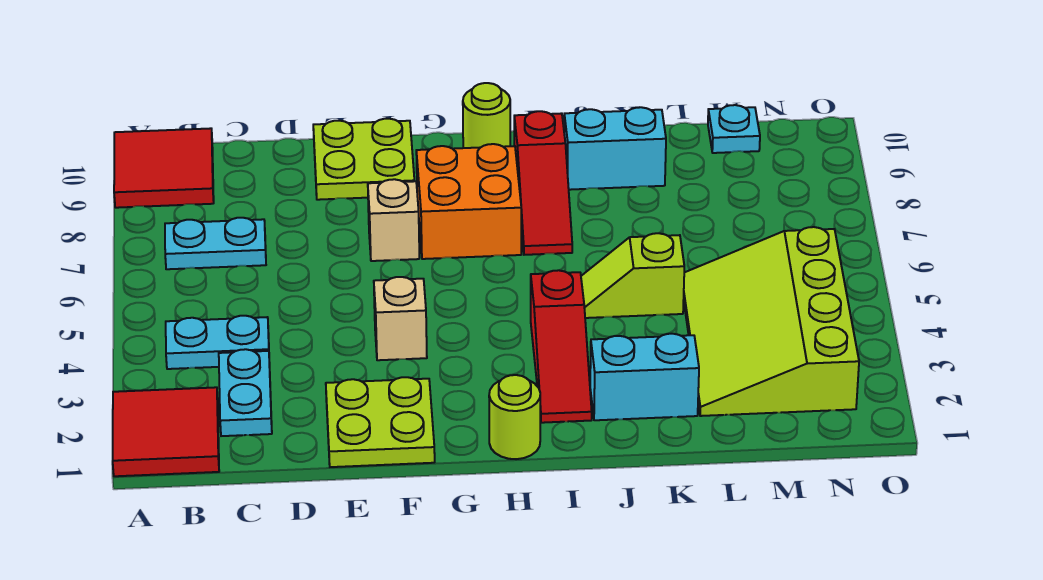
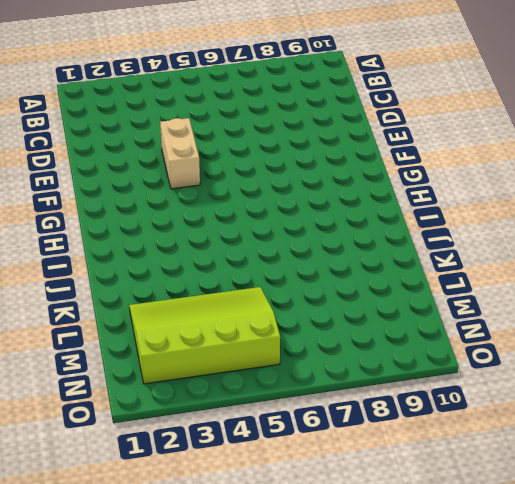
tan 1x2 brick [160,118,200,189] -> tan 1x1 brick [374,277,427,360]
none -> red 2x2 tile [113,387,219,476]
none -> red 2x2 tile [114,128,214,208]
none -> cyan 1x2 plate [166,316,269,369]

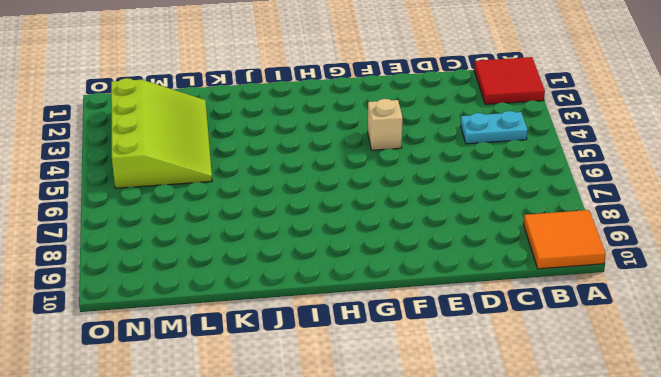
orange 2x2 tile [524,210,606,269] -> red 2x2 tile [114,128,214,208]
none -> cyan 1x2 plate [165,218,266,269]
none -> cyan 1x2 plate [219,349,272,436]
none -> lime 2x2 plate [326,377,435,467]

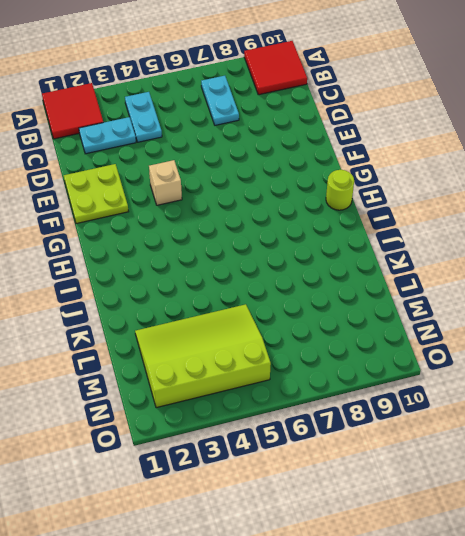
none -> lime 2x2 plate [313,119,414,200]
none -> tan 1x1 brick [368,179,419,261]
none -> orange 2x2 brick [416,144,521,259]

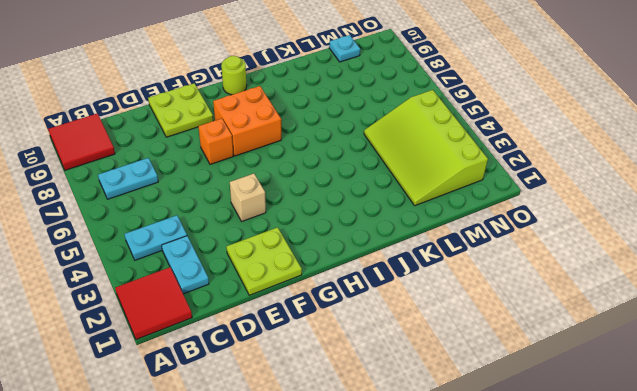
orange 1x1 brick [198,119,233,164] -> tan 1x1 brick [368,179,419,261]
none -> lime 1x1 round brick [489,375,540,459]
none -> red 1x3 slope [531,270,592,423]
none -> red 1x3 slope [514,111,572,255]

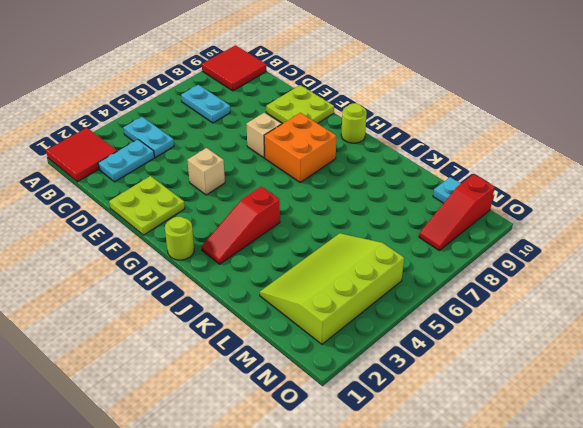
red 1x3 slope [419,174,495,250] -> red 1x3 slope moved to [514,111,572,255]
none -> cyan 1x2 brick [590,334,699,420]
none -> lime 1x2 slope [581,233,684,318]
none -> cyan 1x2 brick [564,107,666,190]

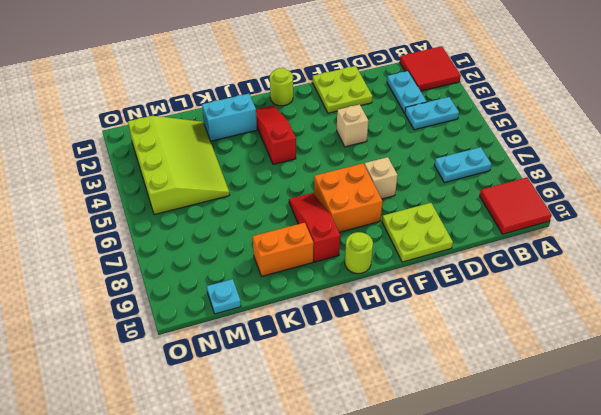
orange 1x2 brick [252,223,314,276] -> cyan 1x2 brick [564,107,666,190]
none -> lime 1x2 slope [581,233,684,318]

